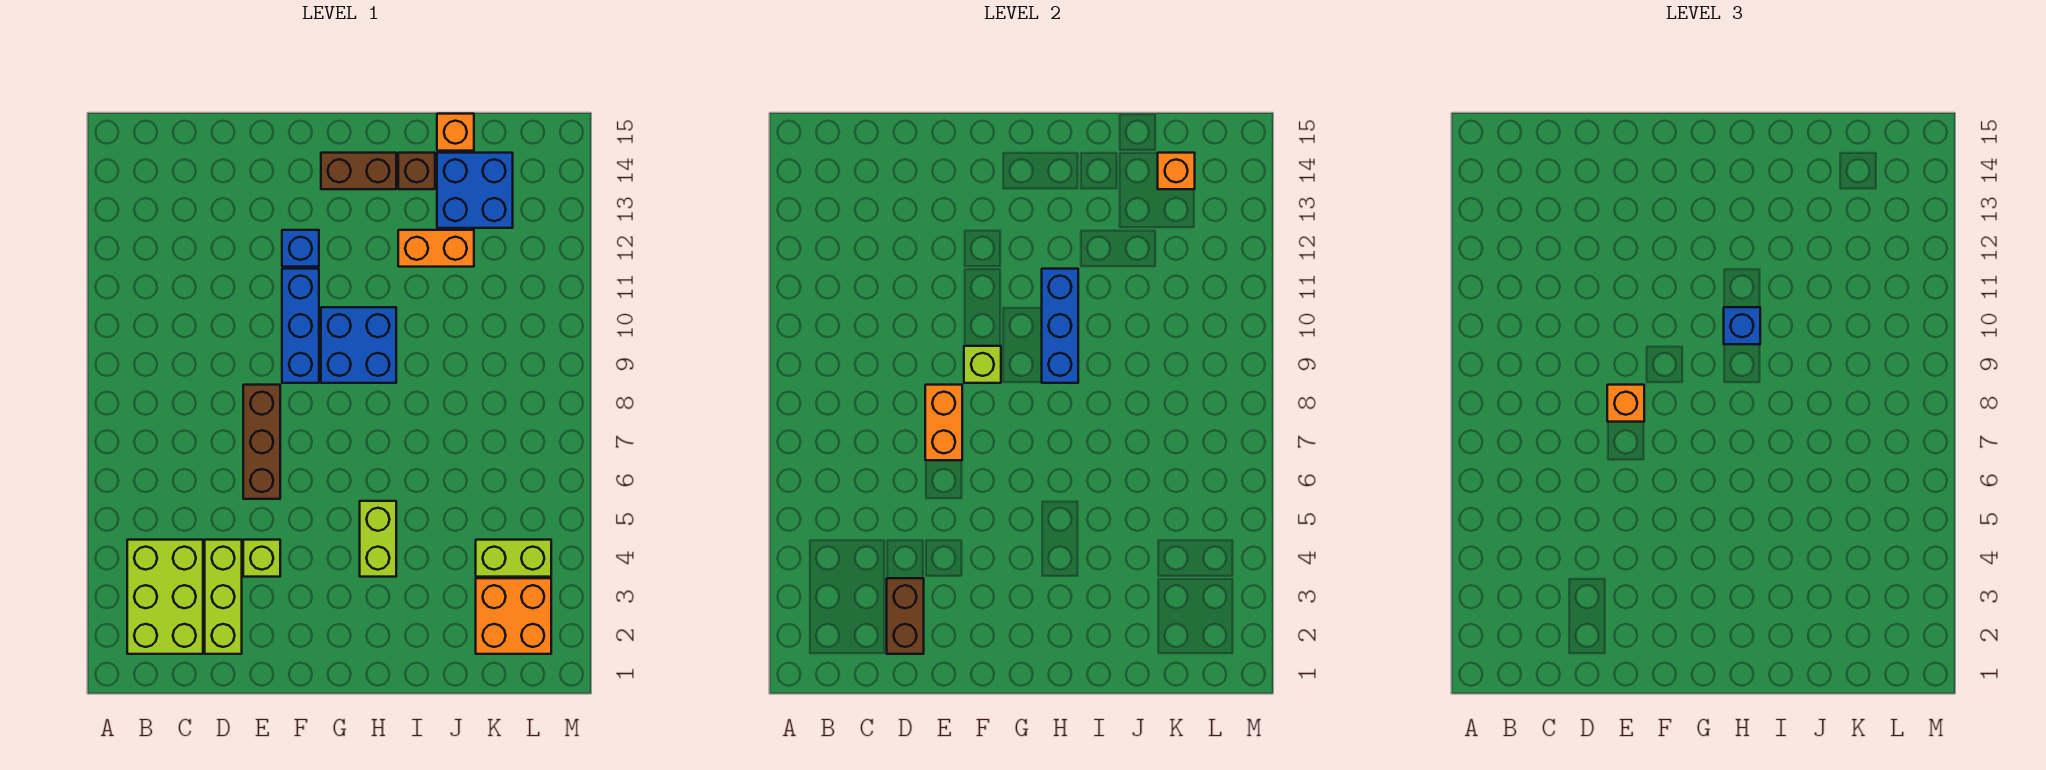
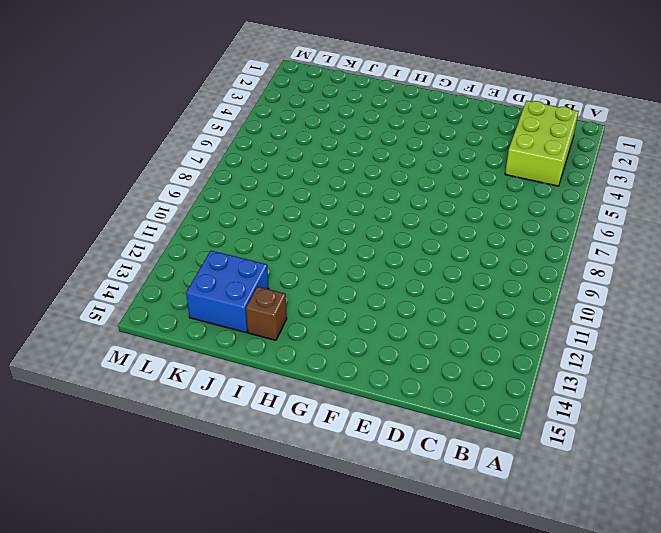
none -> lime 1x3 brick [205,540,242,654]
none -> lime 1x1 brick [243,540,280,577]
none -> brown 1x3 brick [243,385,280,499]

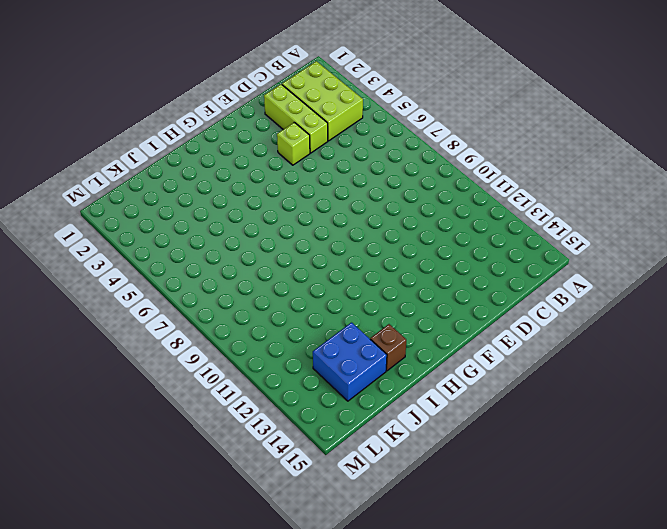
none -> brown 1x3 brick [243,385,280,499]
none -> blue 1x3 brick [282,269,319,383]
none -> blue 1x1 brick [282,230,319,267]

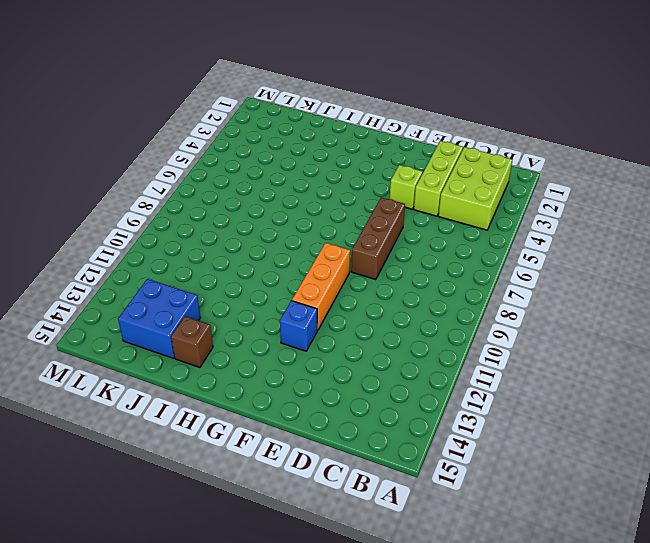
orange 1x3 brick [292,243,350,330] -> blue 1x3 brick [282,269,319,383]
none -> blue 2x2 brick [321,307,396,383]
none -> brown 1x2 brick [321,153,396,189]
none -> lime 1x2 brick [360,501,396,577]

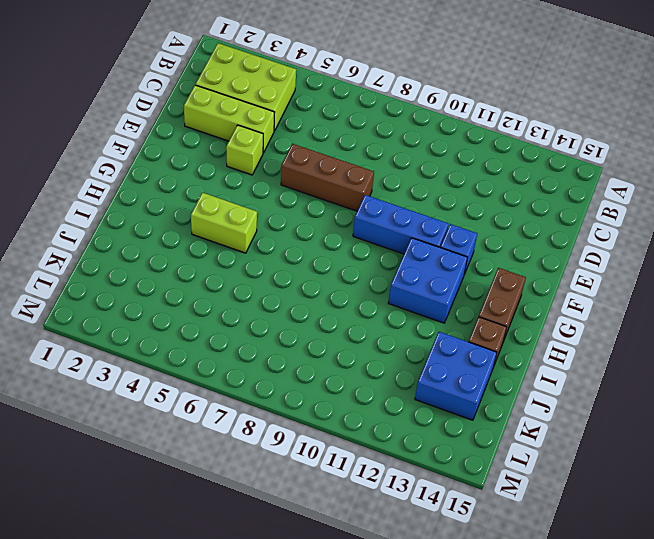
blue 2x2 brick [388,238,468,323] -> blue 2x2 brick moved to [321,307,396,383]
none -> orange 1x2 brick [398,230,474,267]
none -> orange 1x1 brick [437,114,474,151]
none -> orange 2x2 brick [476,578,551,654]

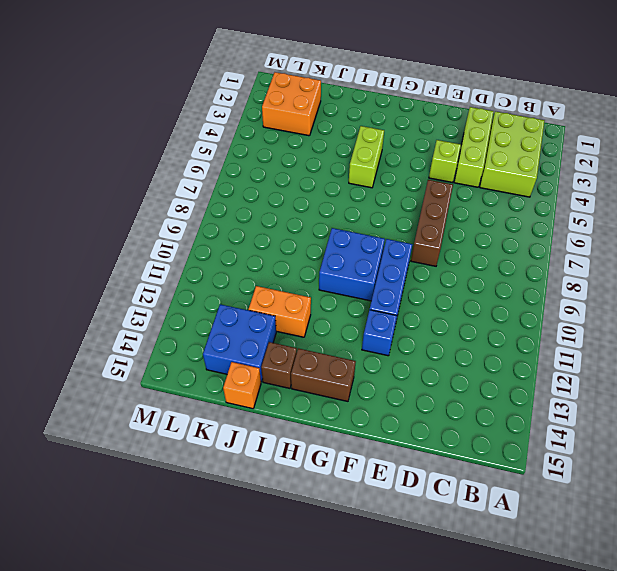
none -> lime 1x2 brick [476,540,551,577]
none -> brown 1x2 brick [887,578,924,654]
none -> orange 1x2 brick [925,385,962,460]

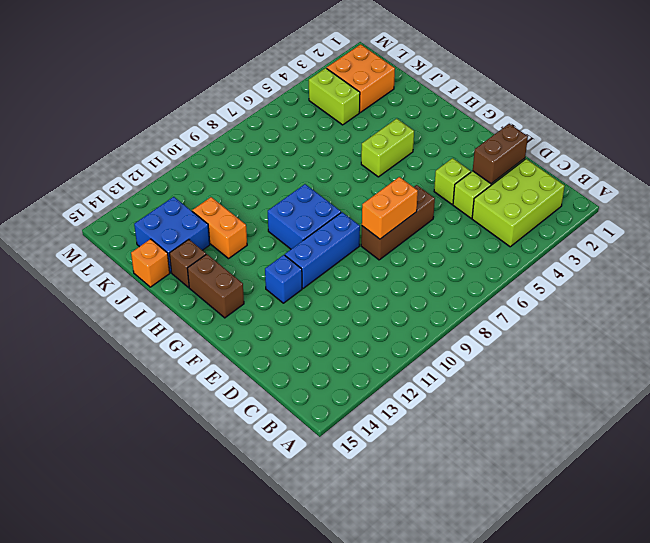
none -> lime 1x1 brick [964,346,1001,383]
none -> blue 1x3 brick [1042,269,1078,383]
none -> orange 1x1 brick [1158,153,1195,189]

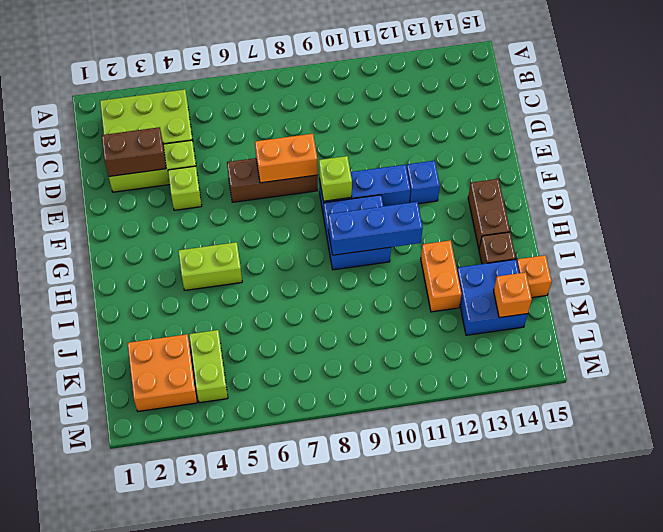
none -> orange 1x1 brick [1607,385,1644,422]
none -> blue 1x1 brick [1724,307,1760,344]

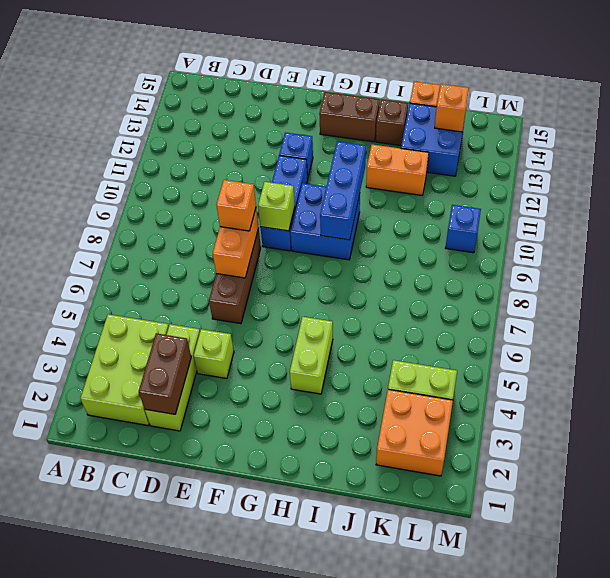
blue 1x1 brick [446,205,481,253] -> blue 1x1 brick moved to [1724,307,1760,344]

